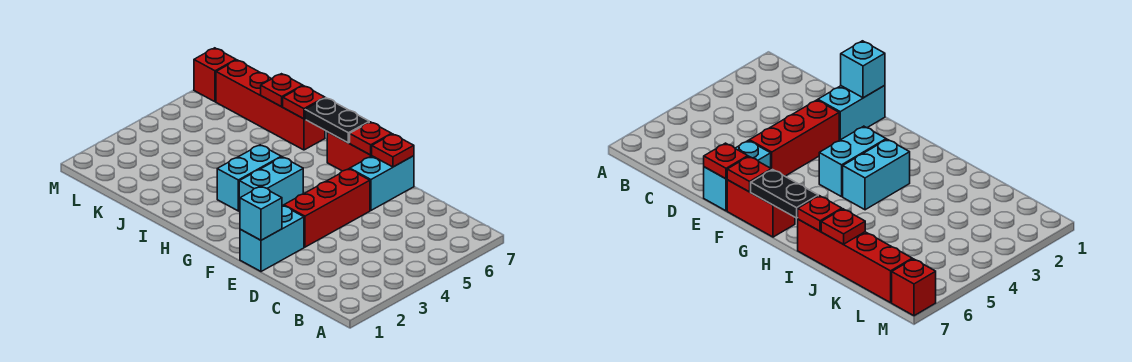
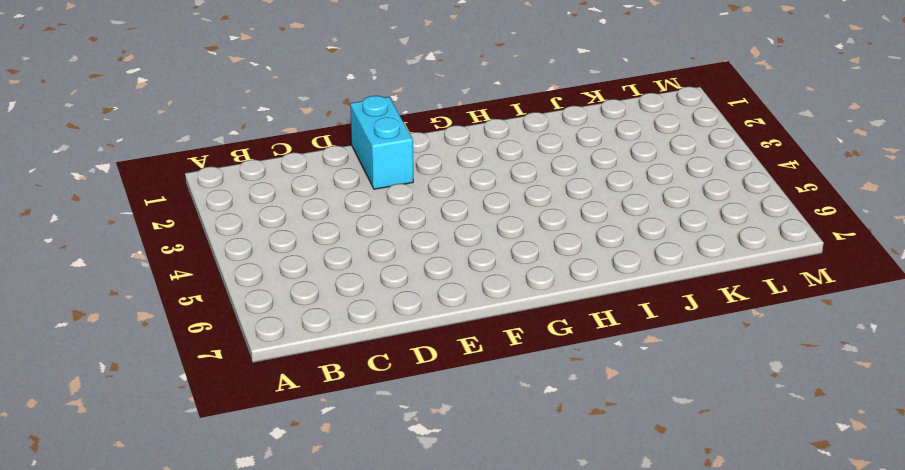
none -> red 1x3 brick [284,169,370,247]
none -> cyan 1x2 brick [350,156,414,210]
none -> red 1x2 brick [327,132,372,171]

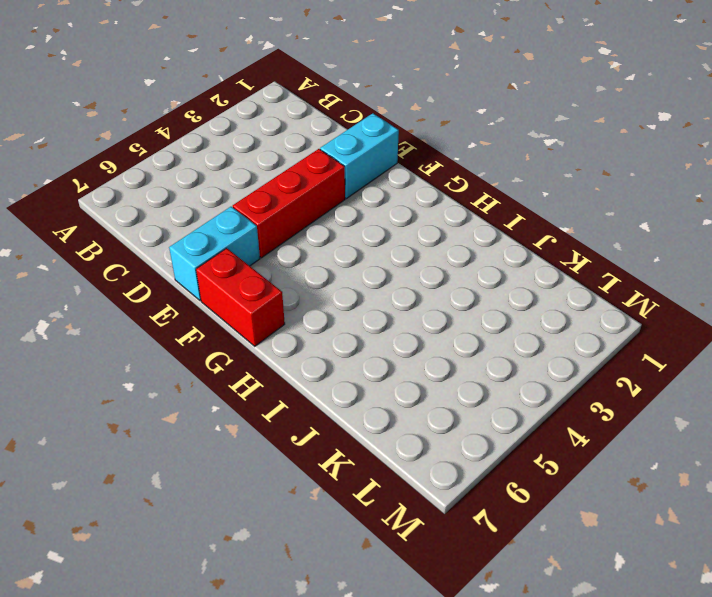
none -> cyan 1x2 brick [239,157,303,212]
none -> cyan 1x2 brick [217,145,281,211]
none -> red 1x4 brick [216,60,325,150]

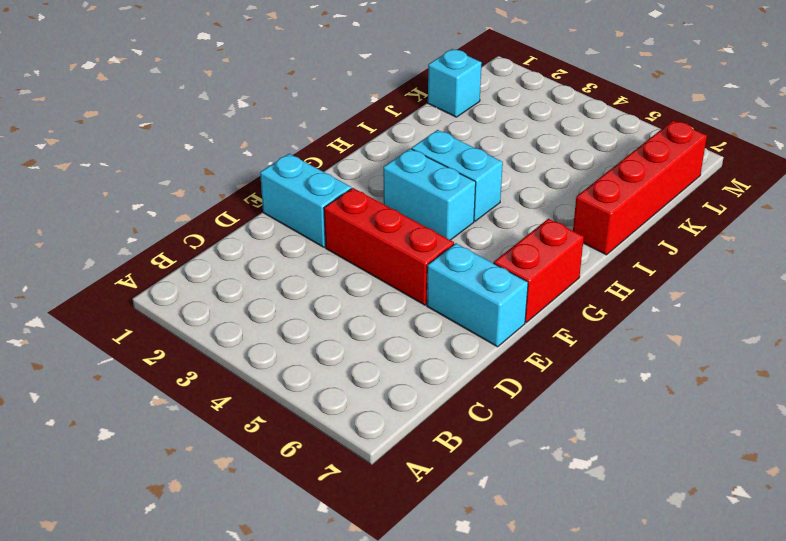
cyan 1x1 brick [428,49,482,117] -> cyan 1x1 brick moved to [240,186,282,240]
none -> red 1x1 brick [194,48,236,102]
none -> red 1x1 plate [372,134,414,167]
none -> red 1x1 plate [350,122,392,155]

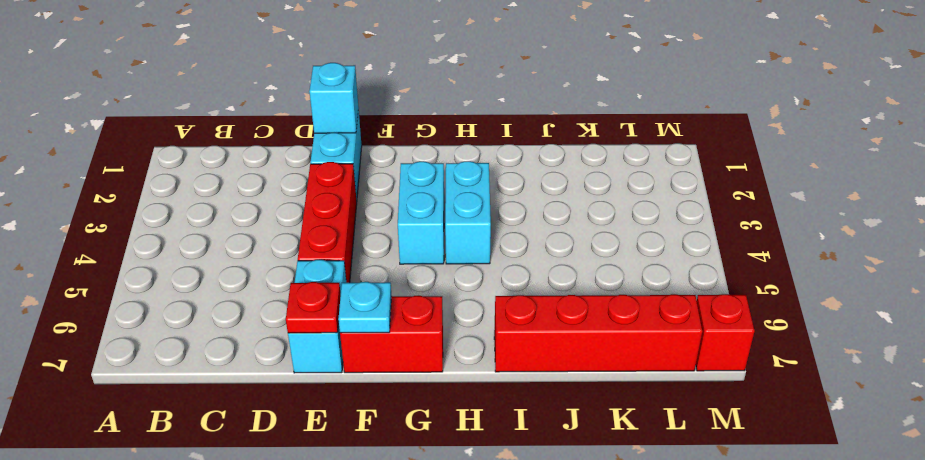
cyan 1x1 plate [338,282,391,333] -> red 1x1 plate [350,122,392,155]
none -> black 1x2 plate [305,98,369,143]
none -> red 1x1 plate [283,86,325,119]
none -> red 1x1 plate [261,74,303,107]

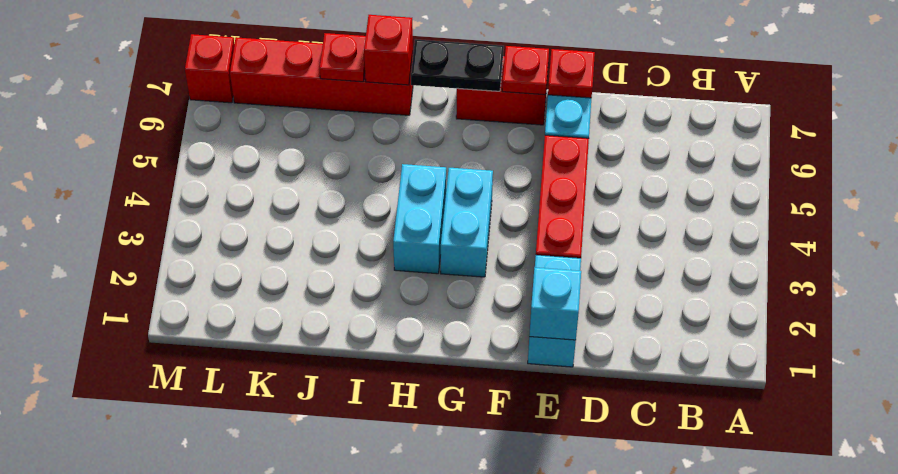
red 1x1 brick [364,15,413,85] -> red 1x1 plate [283,86,325,119]

